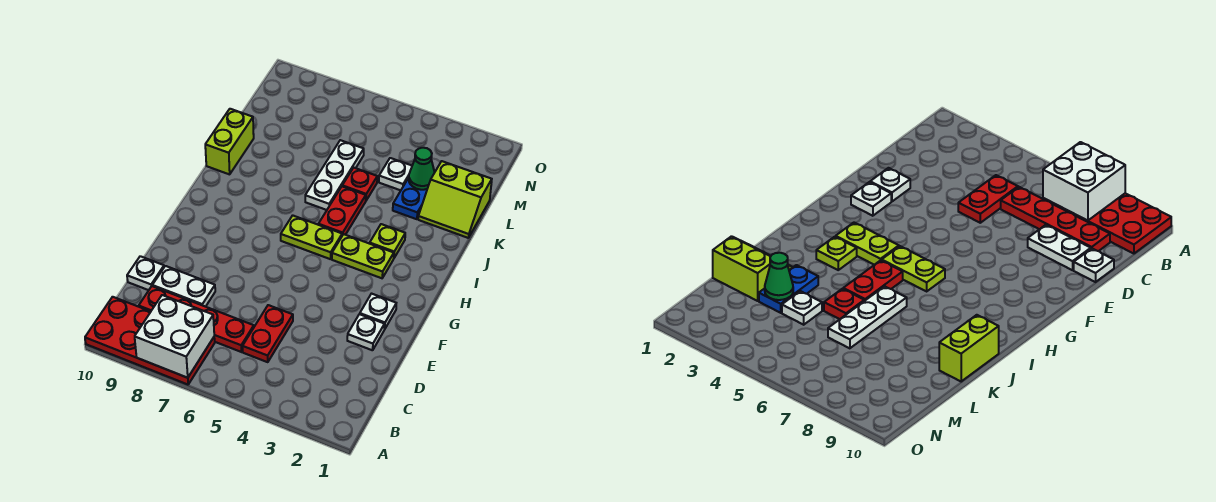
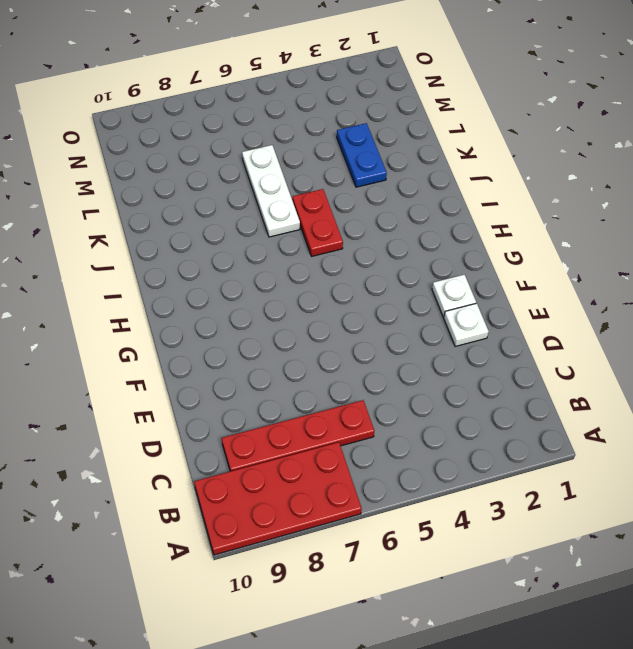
none -> red 1x2 plate [243,305,293,362]
none -> white 1x2 plate [152,266,215,307]
none -> white 1x1 plate [127,256,164,290]

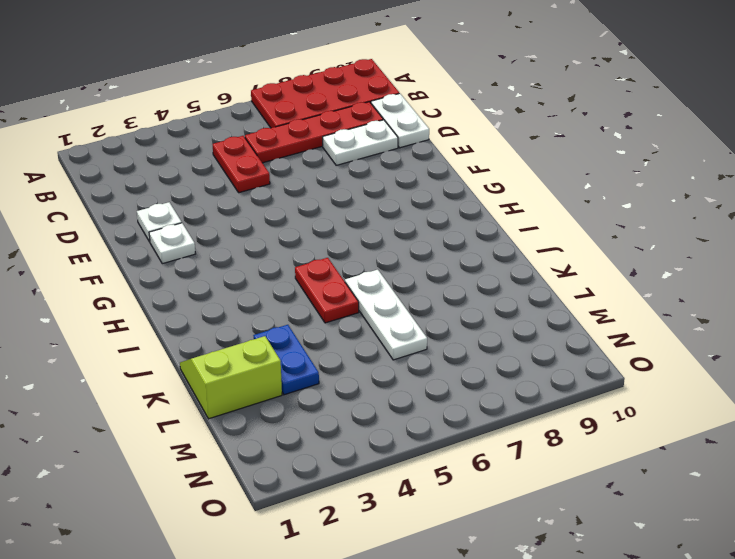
white 1x2 plate [371,93,429,148] -> white 1x1 plate [127,256,164,290]
none -> lime 1x2 plate [332,234,394,278]
none -> lime 1x2 plate [281,215,342,259]
none -> lime 1x1 plate [370,224,405,258]

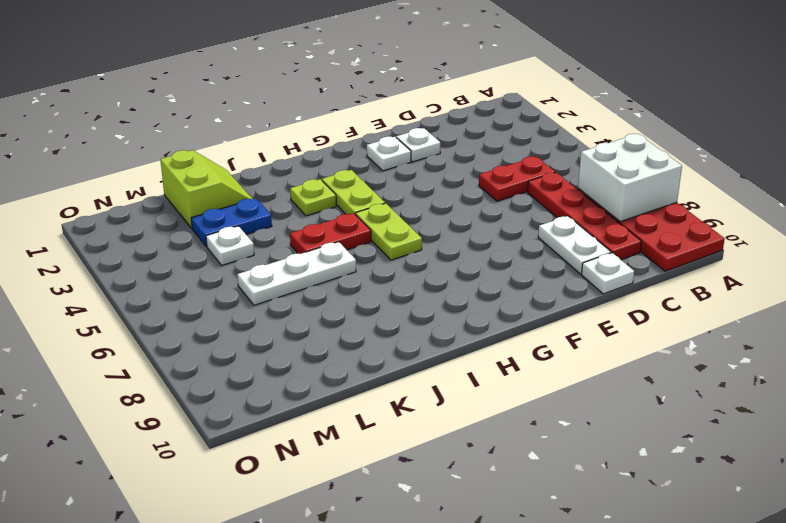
none -> lime 1x2 brick [205,109,254,174]
none -> red 1x1 plate [342,168,377,200]
none -> green 1x1 cone [409,148,435,190]

